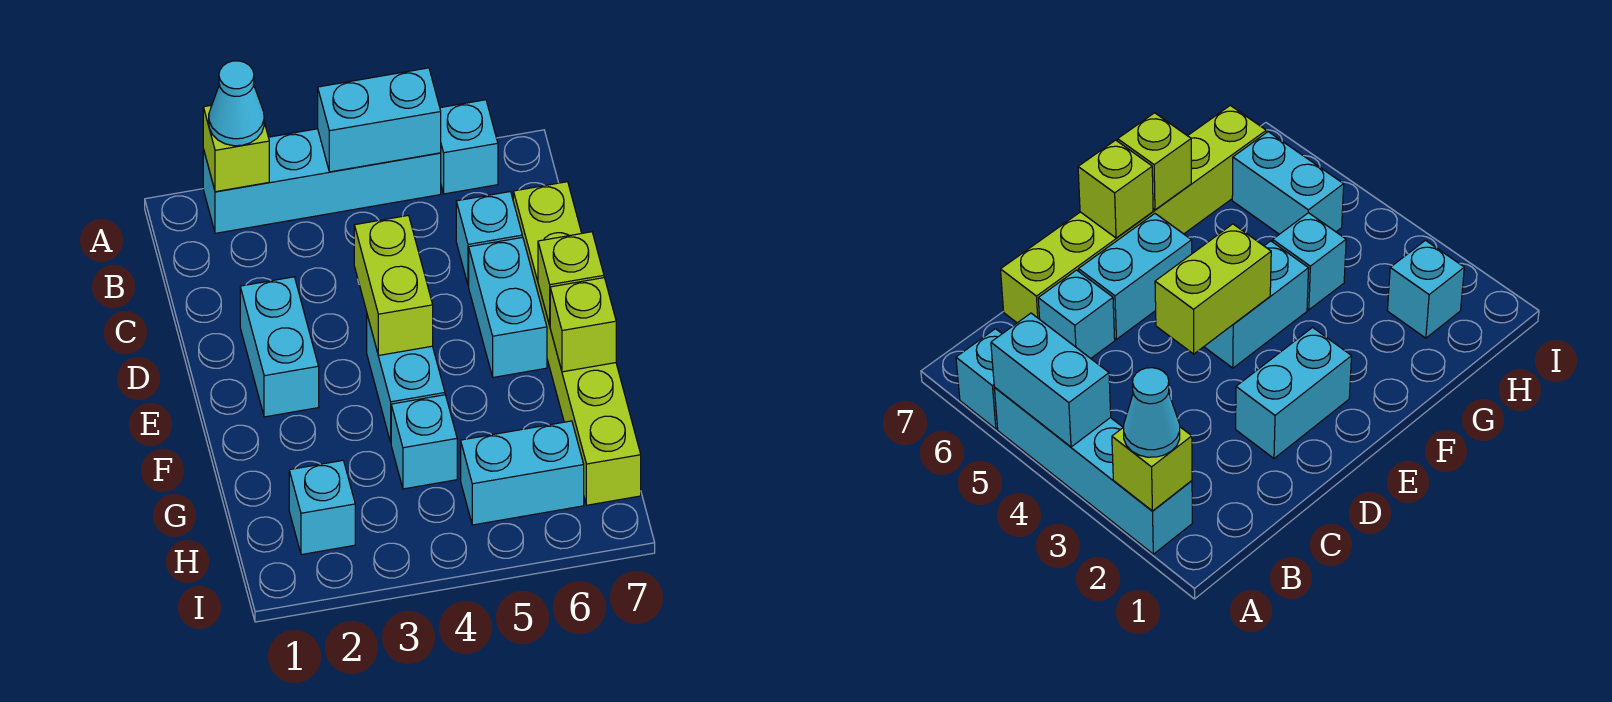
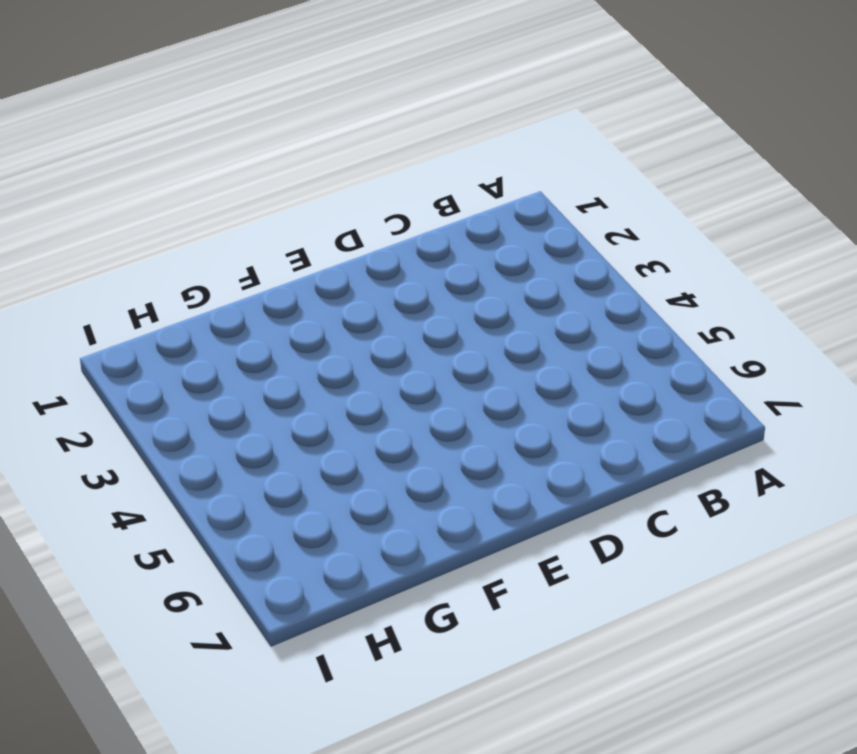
none -> cyan 1x4 brick [203,129,441,233]
none -> cyan 1x1 brick [440,100,498,194]
none -> cyan 1x1 brick [456,192,522,286]

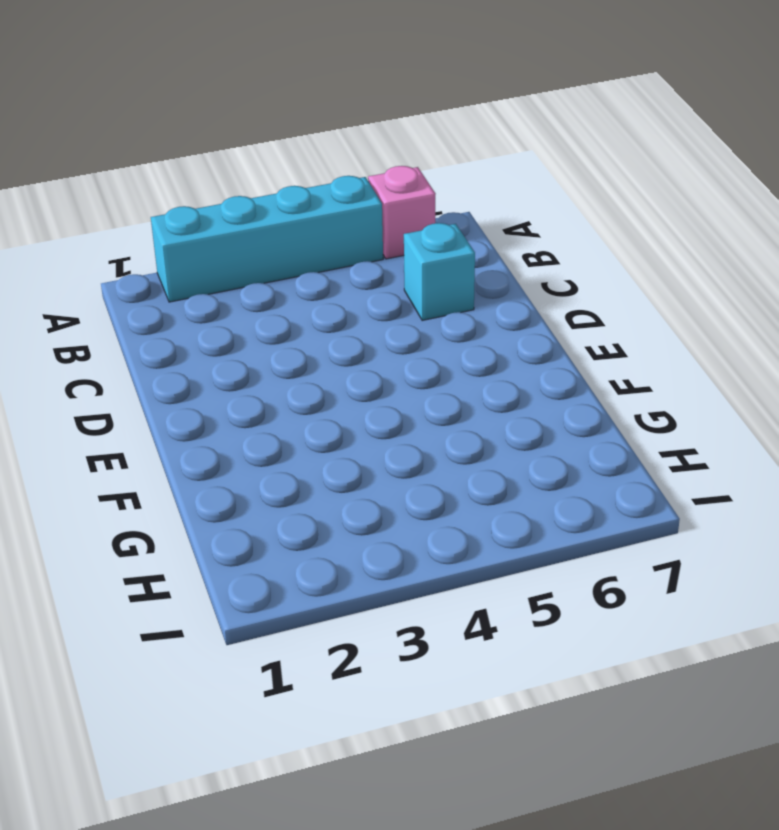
pink 1x1 brick [368,166,436,259] -> cyan 1x1 brick [440,100,498,194]
none -> lime 1x6 brick [513,182,641,505]
none -> cyan 1x2 brick [240,277,319,417]
none -> cyan 1x2 brick [469,237,547,377]

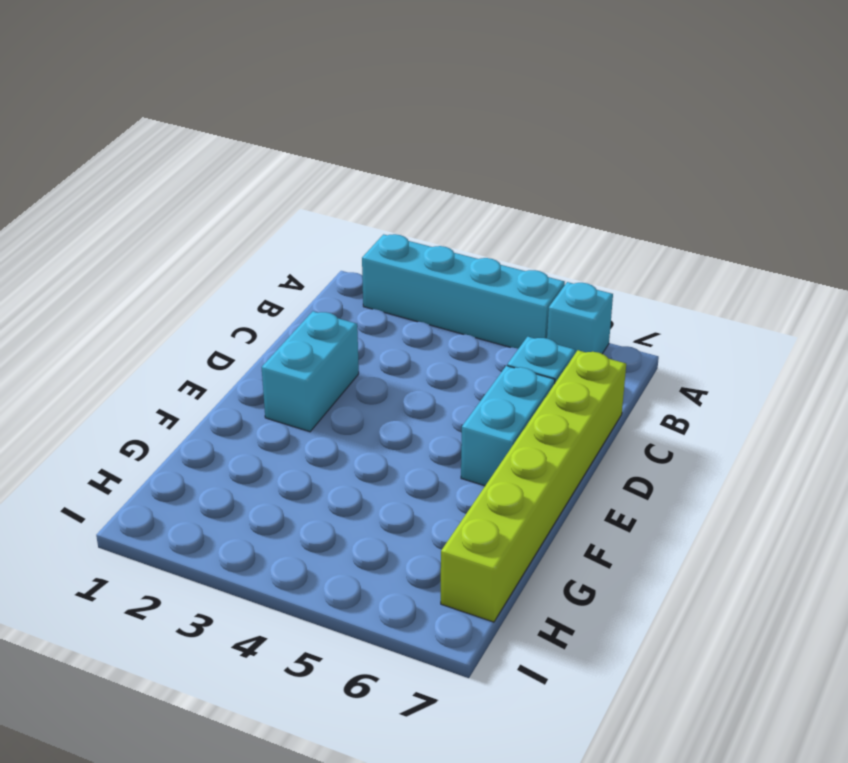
none -> cyan 1x2 brick [367,315,445,442]
none -> cyan 1x1 brick [391,395,457,489]
none -> cyan 1x1 brick [289,460,355,555]

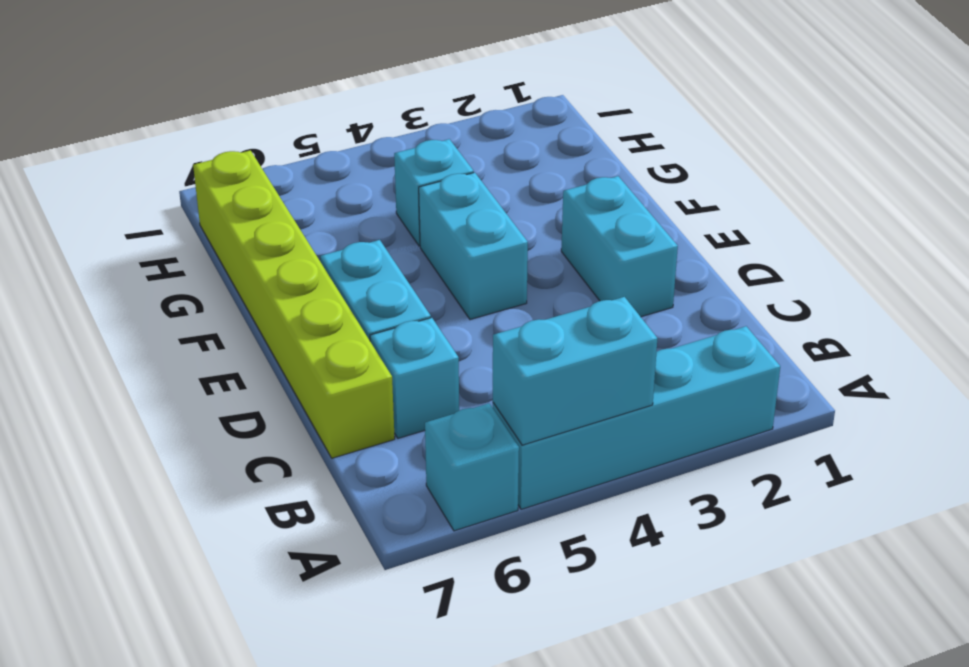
none -> cyan 1x1 brick [289,460,355,555]
none -> cyan 1x2 brick [461,421,584,525]
none -> lime 1x1 brick [203,105,269,192]

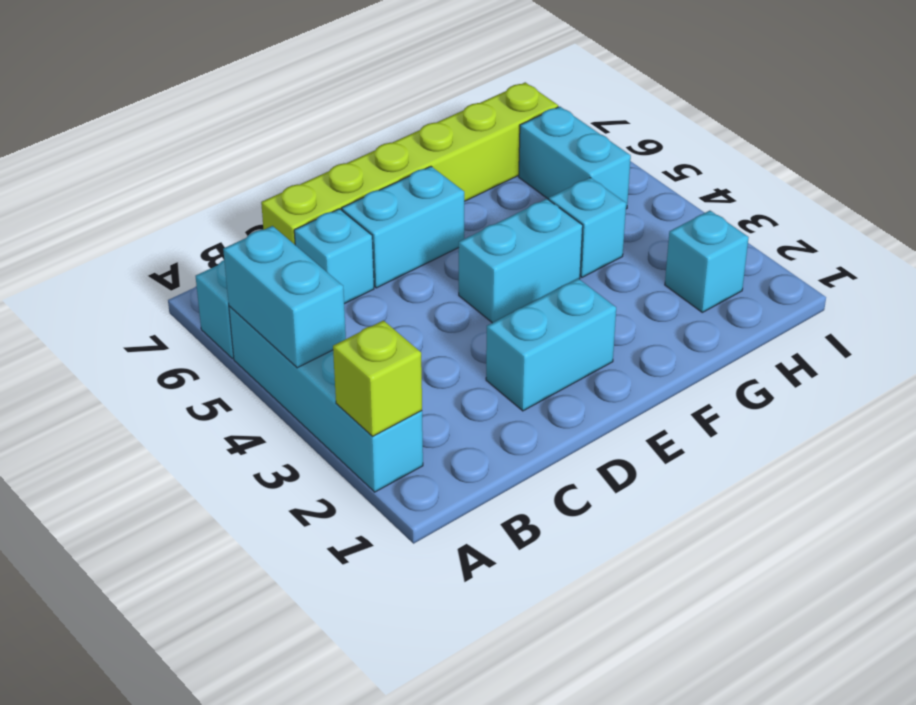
none -> lime 1x2 brick [354,215,433,355]
none -> lime 1x1 brick [538,232,604,326]
none -> lime 1x1 brick [550,278,616,372]

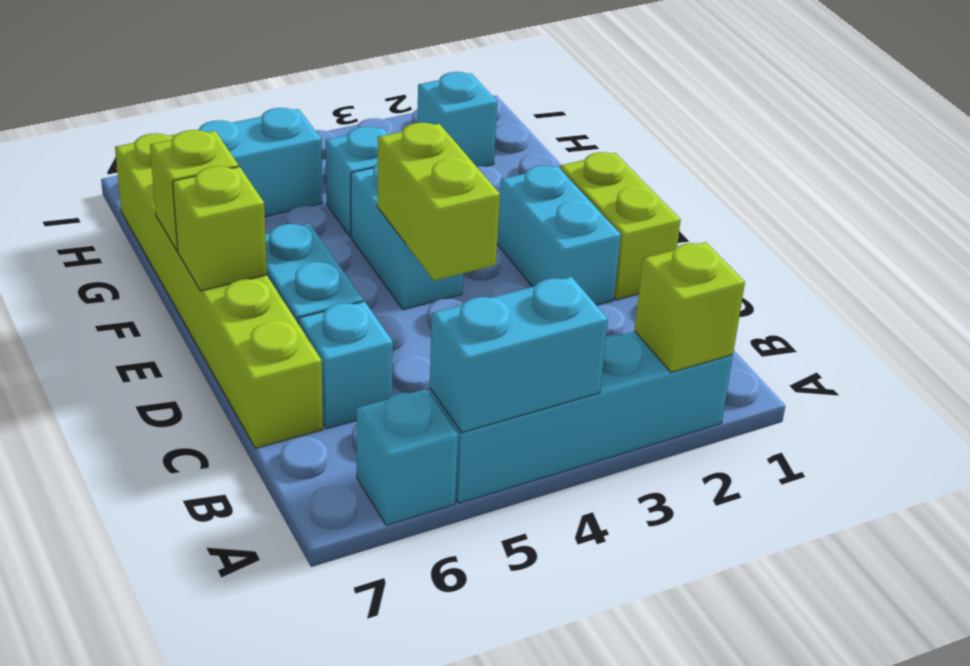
lime 1x2 brick [560,152,681,300] -> none
none -> cyan 1x1 cone [209,61,264,146]

